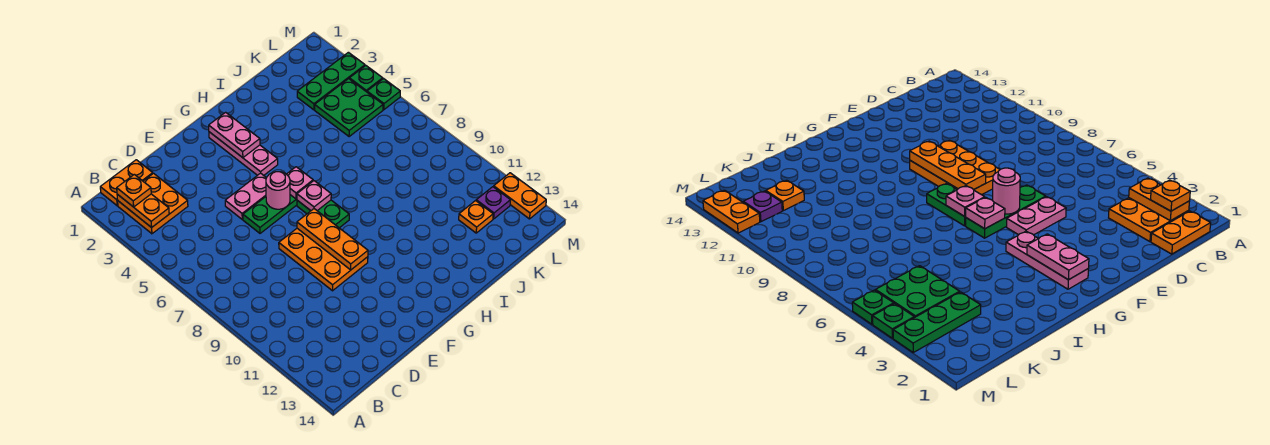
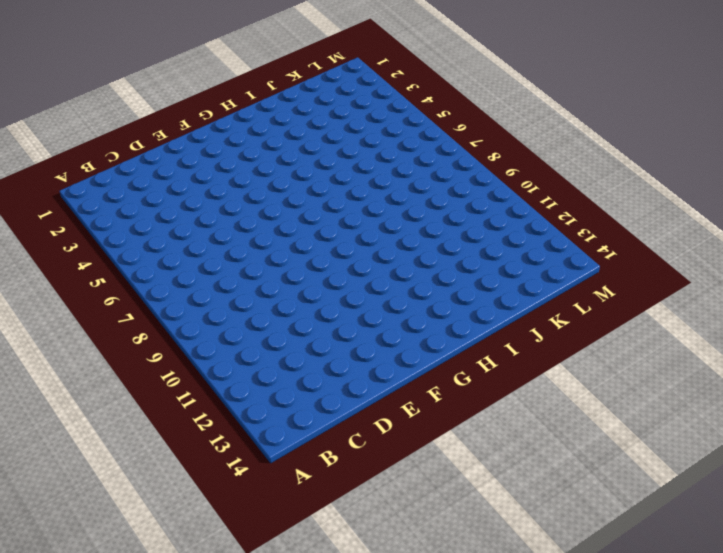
none -> orange 1x2 plate [100,160,153,206]
none -> orange 2x2 plate [118,173,188,234]
none -> pink 1x2 plate [225,173,266,219]

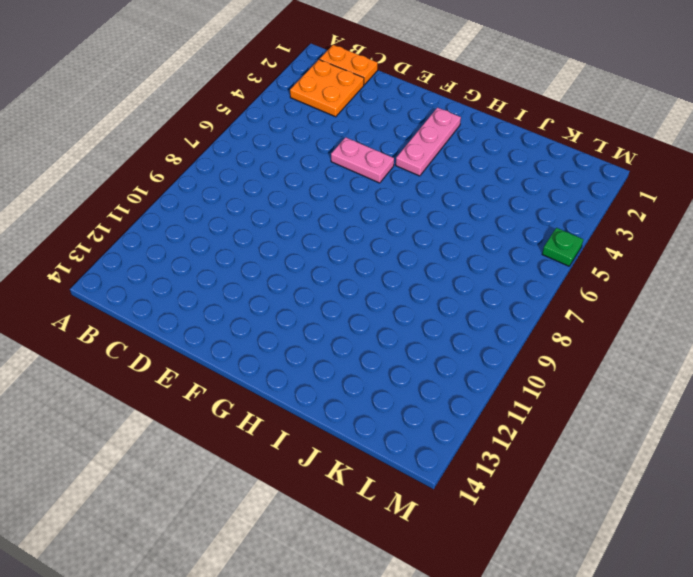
none -> green 1x3 plate [243,195,297,233]
none -> orange 2x3 plate [279,228,368,291]
none -> green 1x2 plate [297,200,349,228]

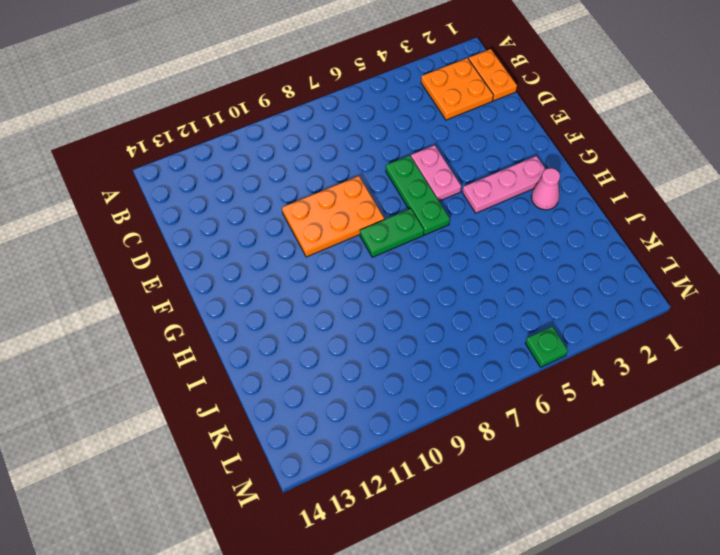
pink 1x1 cone [531,168,560,210] -> none
none -> green 1x3 plate [297,52,365,110]
none -> green 2x2 plate [315,79,383,137]
none -> orange 1x1 plate [459,201,493,233]

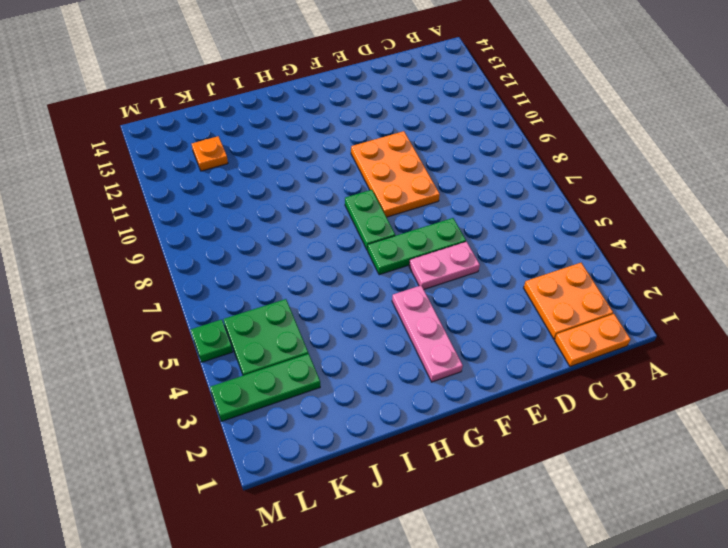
none -> purple 1x1 plate [476,187,510,219]
none -> green 1x1 plate [349,66,383,92]
none -> orange 1x2 plate [494,173,546,219]

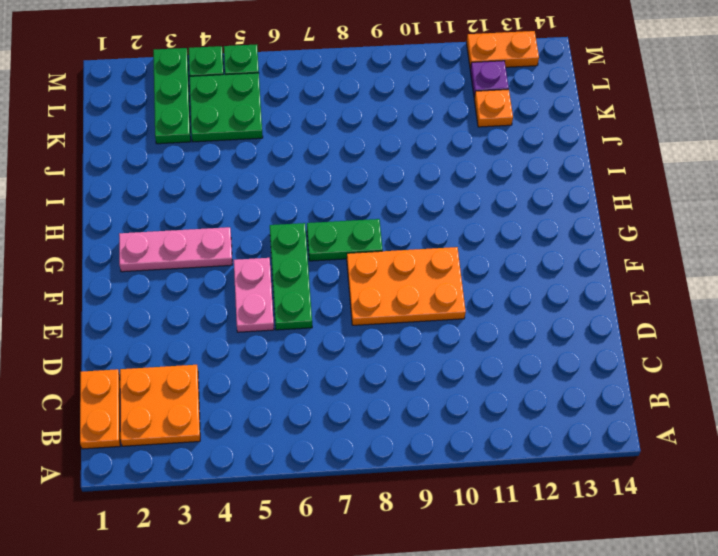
none -> orange 1x2 plate [117,194,169,228]
none -> pink 1x1 round brick [266,172,290,209]
none -> orange 1x3 plate [297,209,368,270]

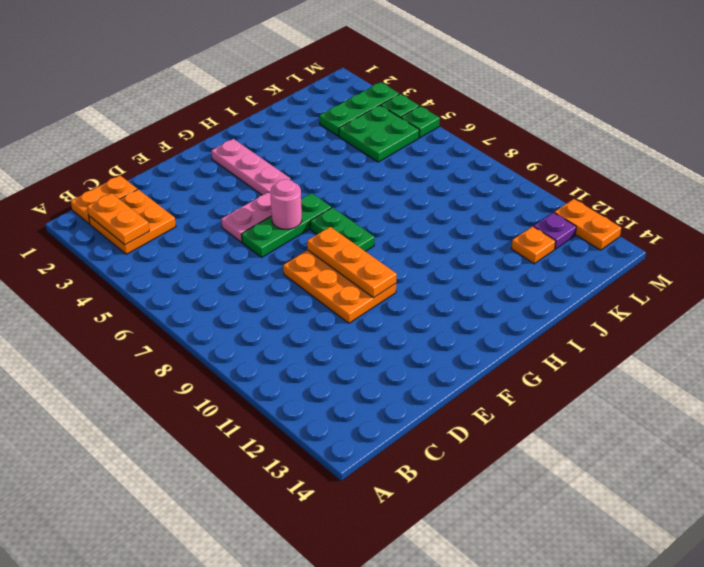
none -> pink 1x2 plate [209,112,260,158]
none -> pink 1x1 plate [287,167,313,199]
none -> pink 1x1 plate [297,181,331,211]

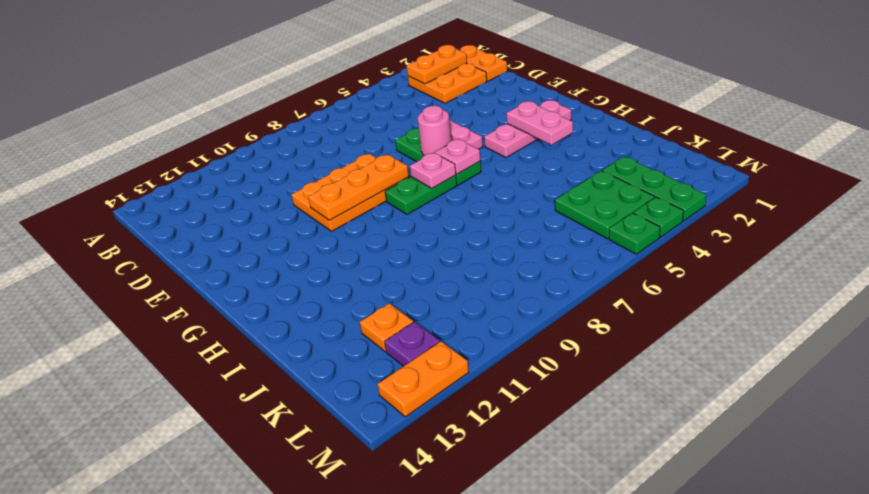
pink 1x2 plate [506,101,573,145] -> pink 1x2 plate turned to [209,112,260,158]
none -> orange 1x1 plate [117,174,151,207]

